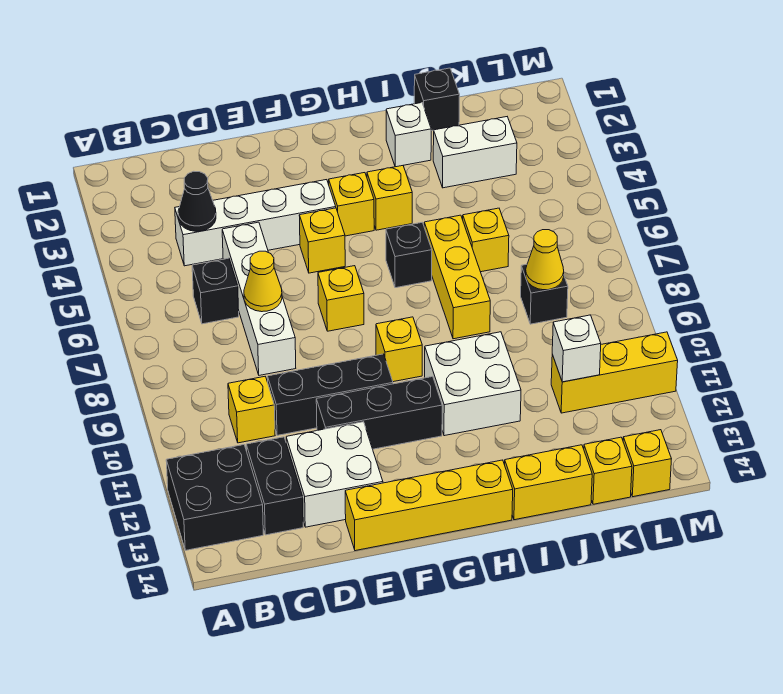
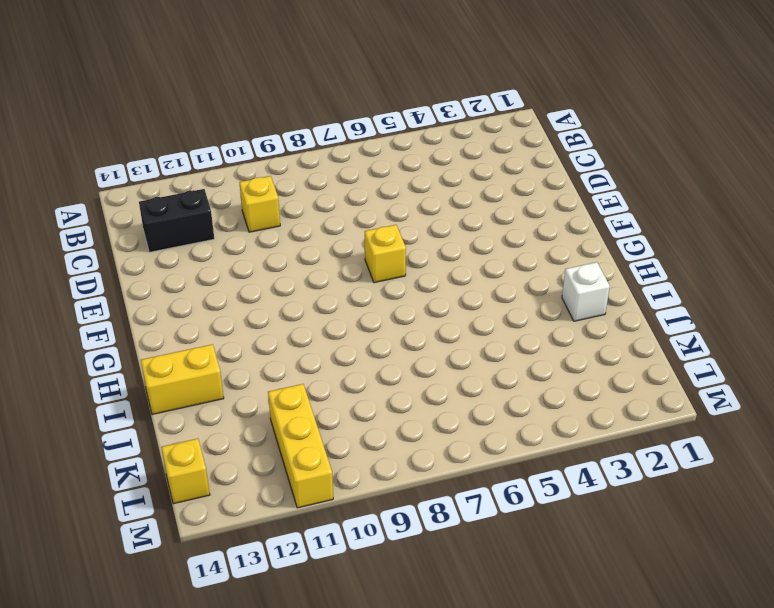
yellow 1x2 brick [141,344,224,415] -> yellow 1x2 brick turned to [505,445,592,520]
none -> black 2x2 brick [166,445,263,550]
none -> white 1x4 brick [175,180,336,266]
none -> black 1x1 brick [192,258,239,324]
none -> white 1x4 brick [222,222,296,375]

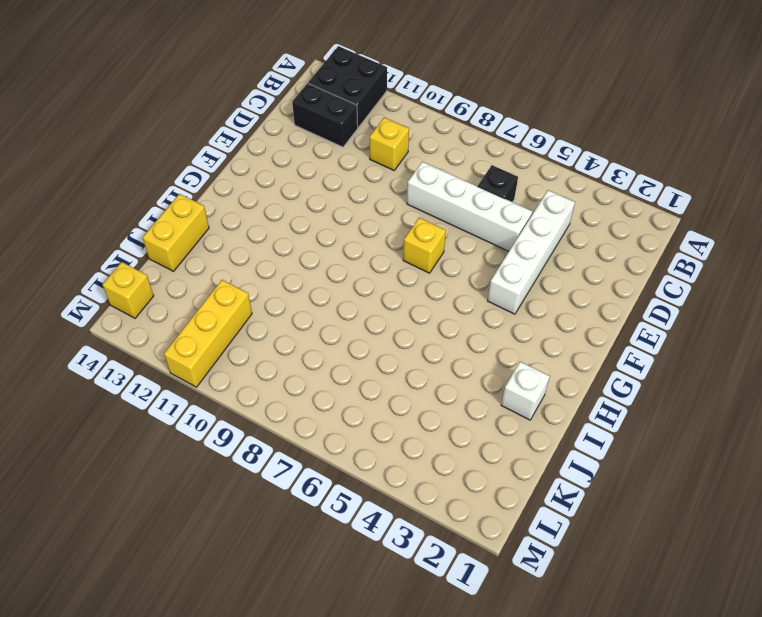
none -> black 1x3 brick [268,354,393,435]
none -> white 2x2 brick [286,422,383,527]
none -> black 1x3 brick [316,377,442,449]
none -> yellow 1x4 brick [345,460,513,551]

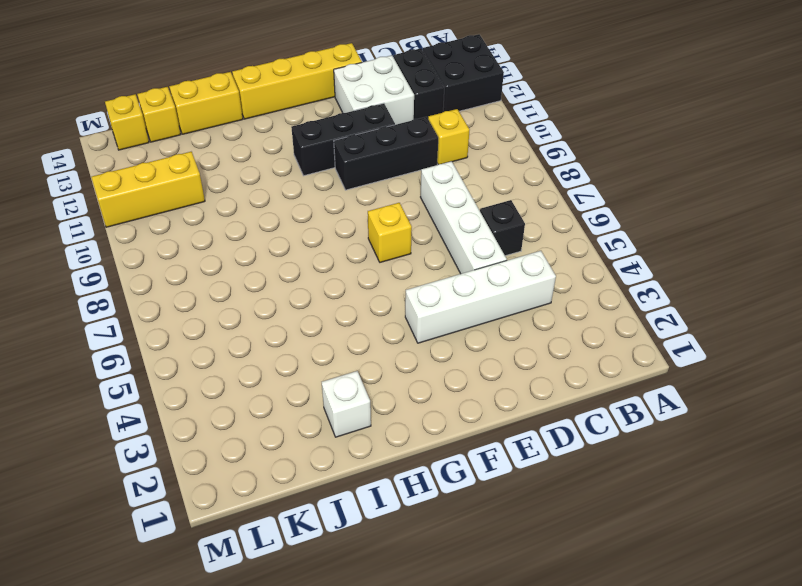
none -> yellow 1x1 brick [299,208,345,273]
none -> yellow 1x1 brick [329,173,374,236]
none -> yellow 1x1 brick [376,317,422,382]
none -> yellow 1x1 brick [367,166,412,230]

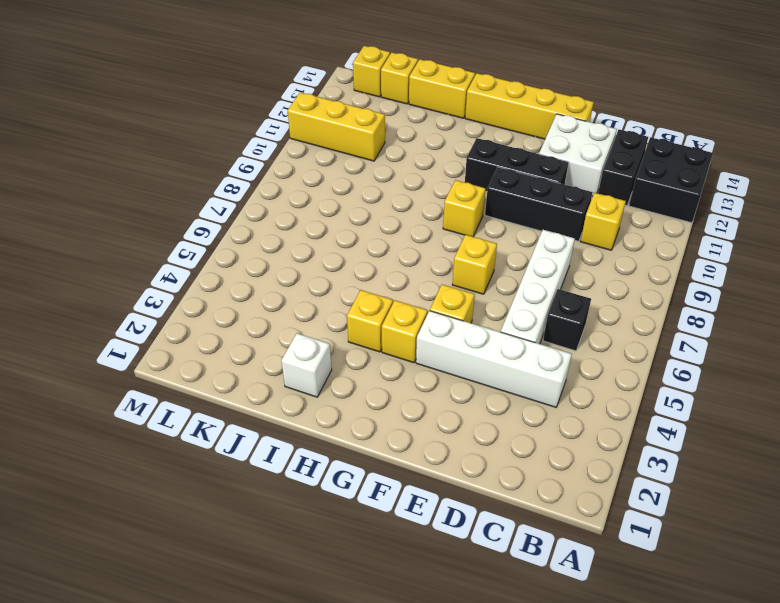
none -> black 1x1 brick [386,223,432,288]
none -> white 2x2 brick [425,332,521,436]
none -> yellow 1x3 brick [424,215,490,339]
none -> black 1x1 brick [414,68,460,131]

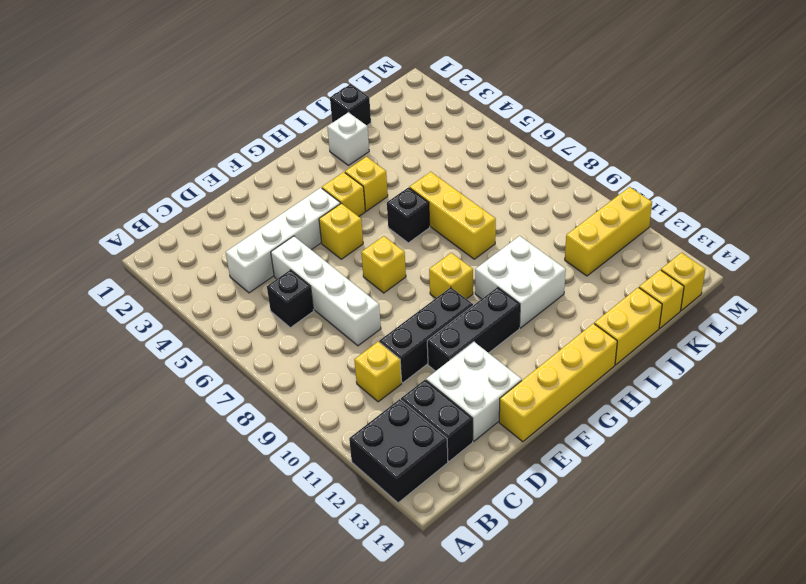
none -> white 1x2 brick [433,117,517,188]
none -> yellow 1x1 brick [463,208,509,272]
none -> black 1x1 brick [521,264,568,324]
none -> black 1x1 cone [178,171,216,231]

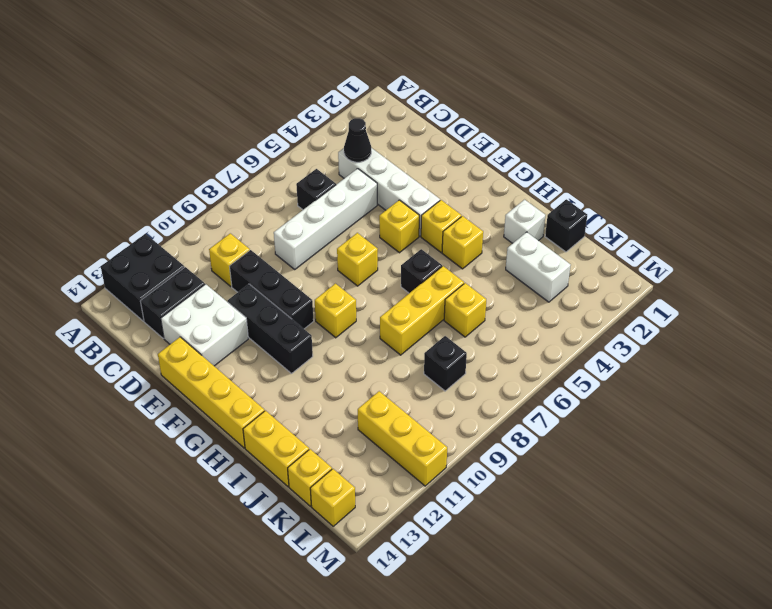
none -> white 2x2 brick [425,332,521,436]
none -> yellow 1x1 cone [244,251,282,312]
none -> yellow 1x1 cone [526,230,564,290]
none -> white 1x1 brick [552,315,601,382]

